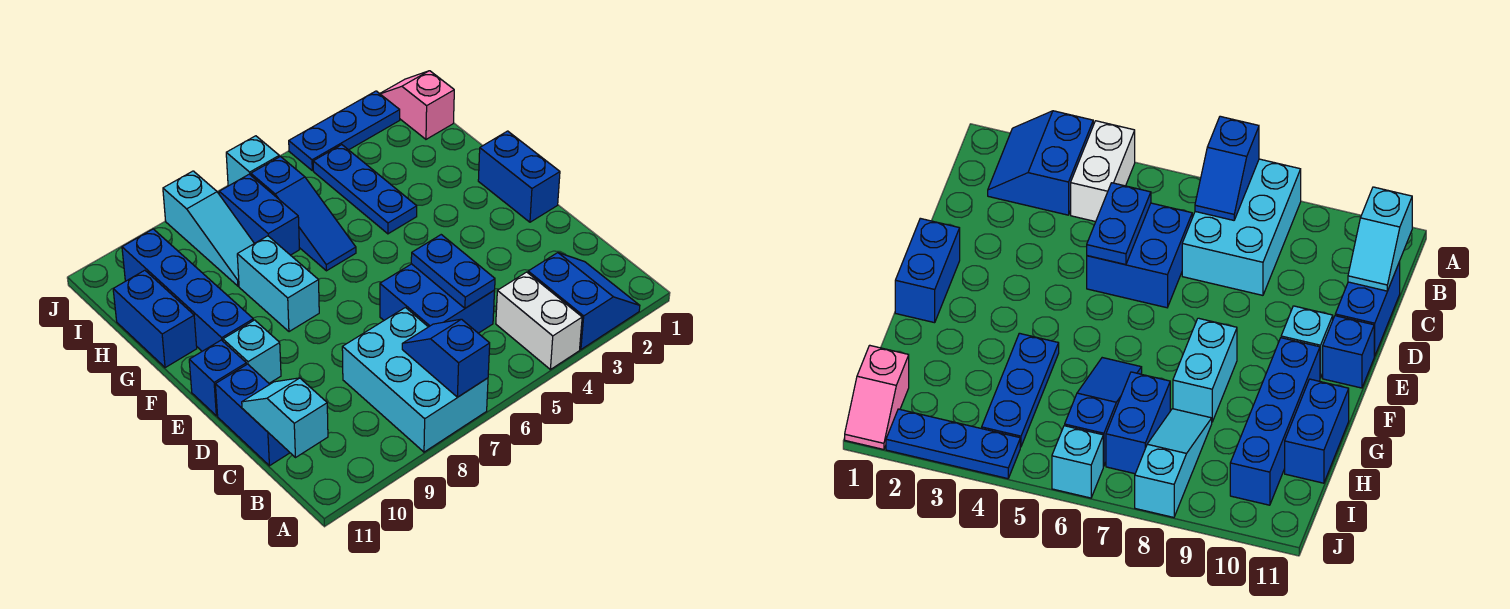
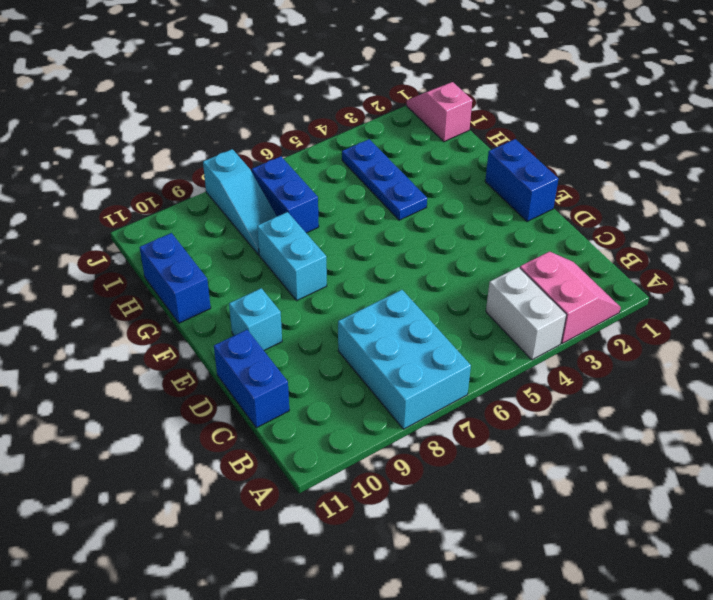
pink 2x2 slope [520,252,621,343] -> blue 2x2 slope [528,253,640,349]
none -> blue 2x2 brick [380,264,495,333]
none -> blue 1x1 brick [189,340,246,416]
none -> blue 1x4 brick [122,229,253,351]

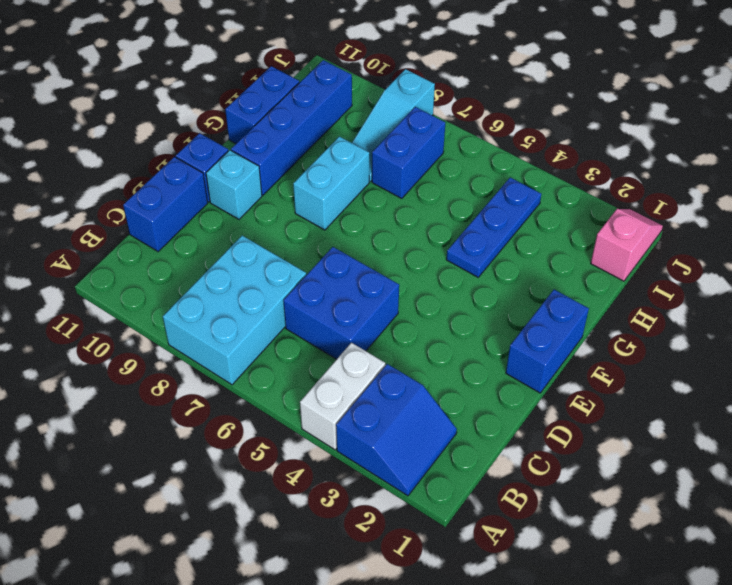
none -> blue 1x3 slope [251,157,356,271]
none -> blue 1x3 plate [289,91,400,171]
none -> cyan 1x1 brick [226,136,279,186]

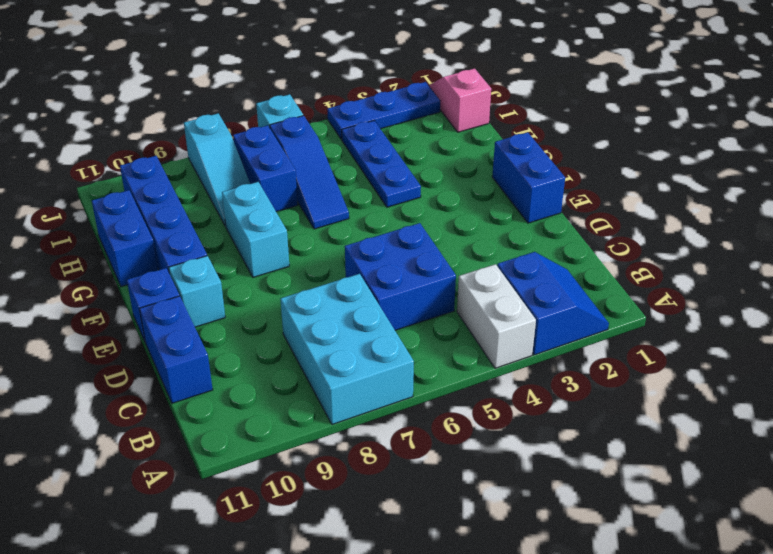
none -> blue 1x2 slope [402,319,490,397]
none -> cyan 1x2 slope [242,378,328,458]
none -> blue 1x2 plate [411,235,495,308]

